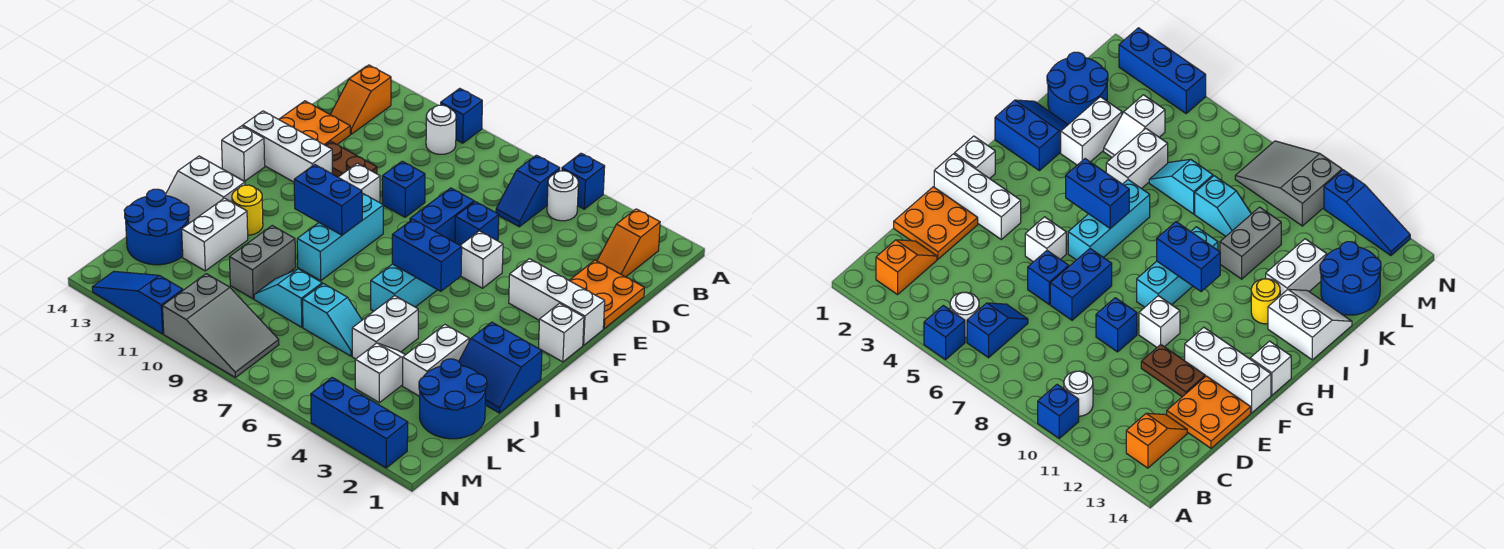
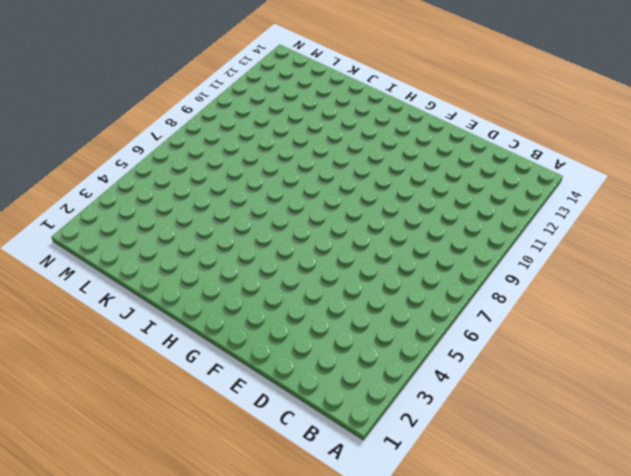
none -> blue 1x1 brick [562,153,605,209]
none -> blue 1x1 brick [441,88,482,143]
none -> orange 1x2 slope [597,209,660,277]
none -> white 1x1 round brick [547,171,578,221]

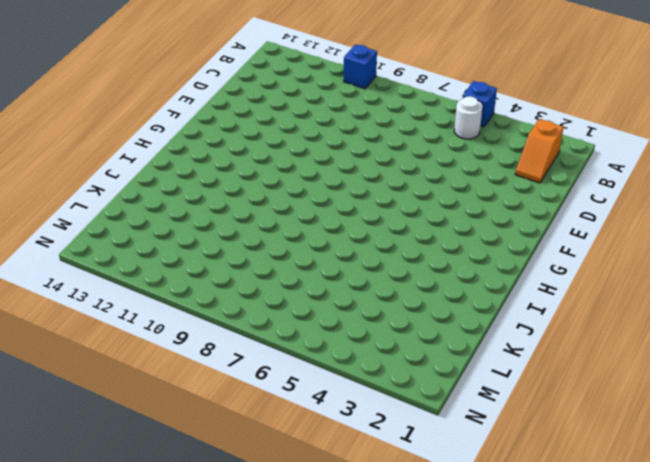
none -> blue 1x2 slope [496,155,560,227]
none -> white 1x1 round brick [426,105,456,154]
none -> orange 1x2 slope [330,65,391,134]
none -> orange 2x2 plate [569,260,644,328]

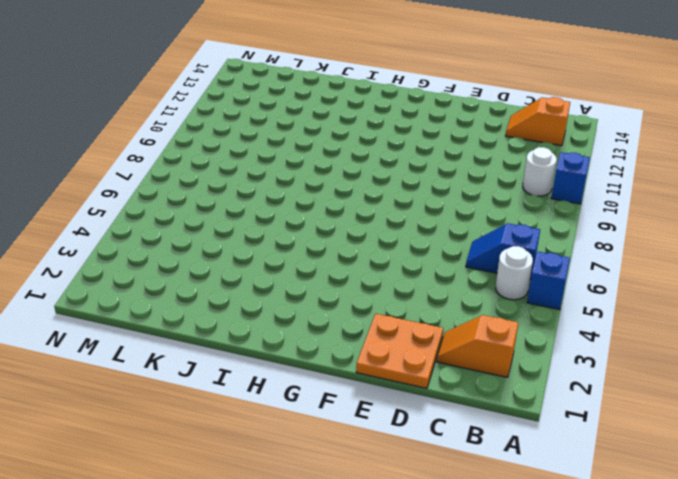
none -> orange 2x2 plate [279,101,350,145]
none -> blue 1x1 brick [455,202,499,245]
none -> blue 1x2 brick [410,188,474,242]
none -> blue 1x1 brick [382,161,425,217]

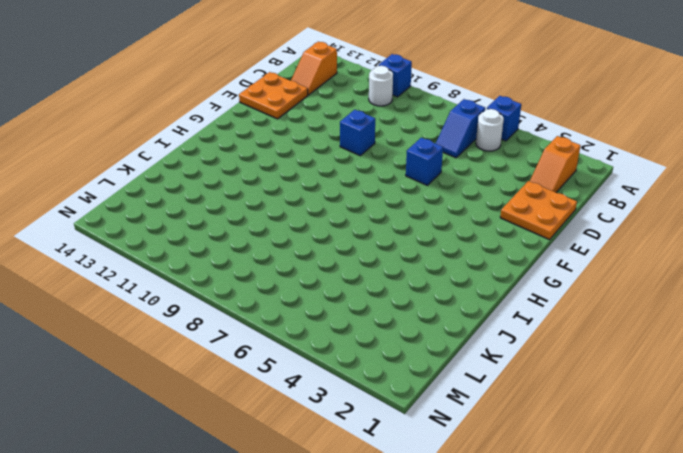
none -> blue 1x2 brick [410,188,474,242]
none -> brown 1x2 plate [326,141,377,177]
none -> white 1x3 brick [509,259,605,345]
none -> white 1x1 brick [460,231,503,288]

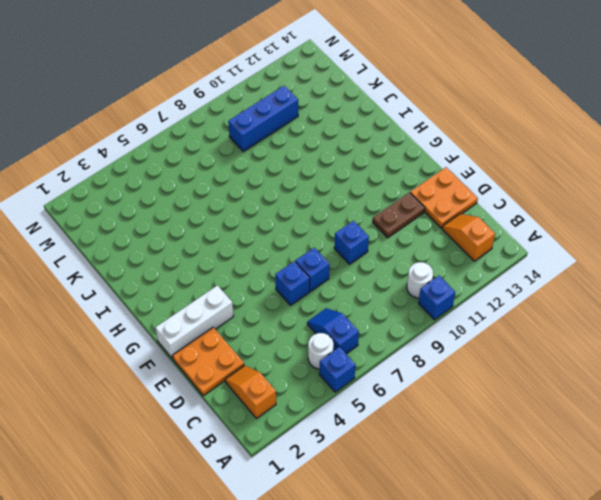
blue 1x1 brick [295,248,330,292] -> blue 1x2 brick [410,188,474,242]
blue 1x3 brick [228,86,298,151] -> blue 1x3 brick moved to [311,378,408,468]
none -> white 1x1 brick [460,231,503,288]
none -> white 1x1 brick [338,163,380,203]
none -> white 1x3 brick [243,111,332,182]
none -> white 1x1 brick [539,303,584,362]

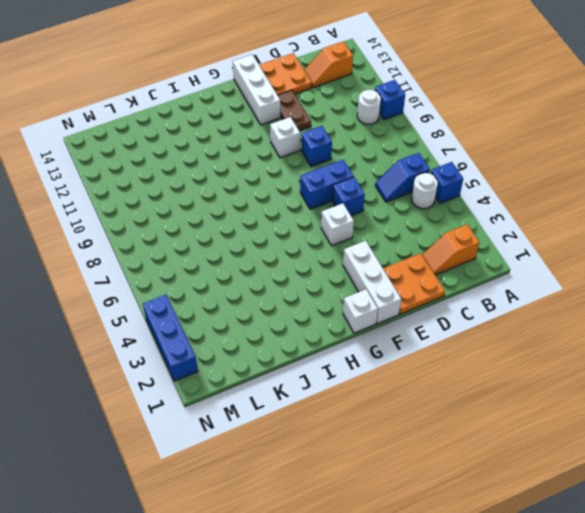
none -> cyan 1x3 brick [371,264,437,311]
none -> cyan 1x3 brick [297,193,383,280]
none -> white 1x1 brick [222,126,265,181]
none -> blue 2x2 slope [459,322,542,413]

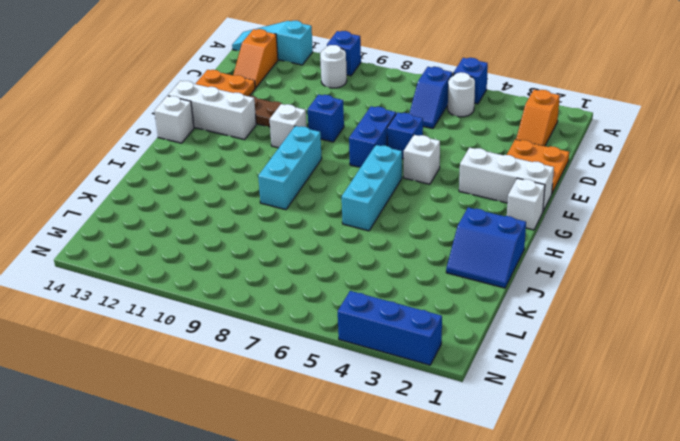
cyan 1x3 slope [232,21,313,65] -> none
none -> yellow 1x1 round brick [232,185,263,235]
none -> white 2x2 slope [165,156,245,223]
none -> white 1x2 brick [403,325,469,396]
none -> white 1x2 brick [352,296,418,359]

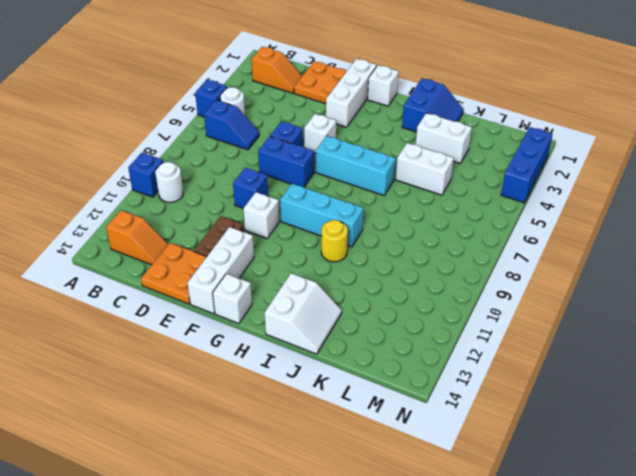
yellow 1x1 round brick [321,220,348,262] -> yellow 1x1 round brick moved to [232,185,263,235]
none -> grey 1x2 brick [230,226,296,299]
none -> white 1x2 brick [182,198,248,271]
none -> blue 2x2 round brick [419,359,487,439]
none -> white 1x2 slope [355,343,405,403]

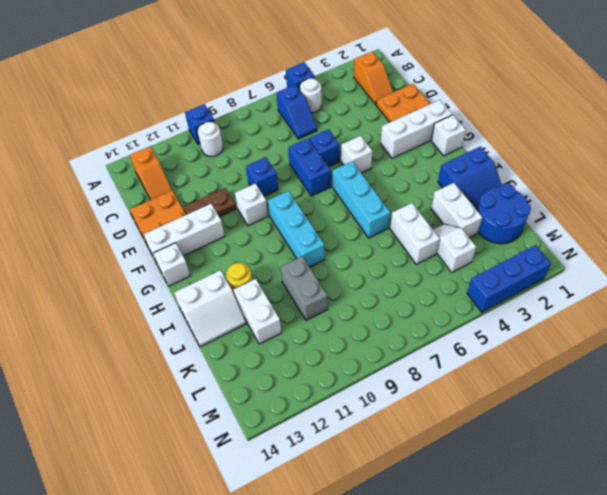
none -> cyan 1x2 slope [303,284,362,356]
none -> cyan 1x2 slope [254,269,322,327]
none -> blue 2x2 round brick [124,189,189,265]
none -> grey 2x3 slope [163,274,279,377]

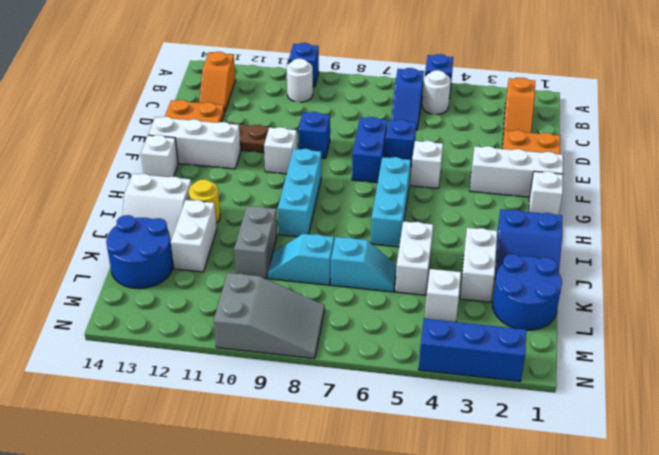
none -> blue 1x3 slope [92,271,183,334]
none -> blue 1x2 brick [392,219,462,291]
none -> blue 1x2 brick [294,164,362,235]

